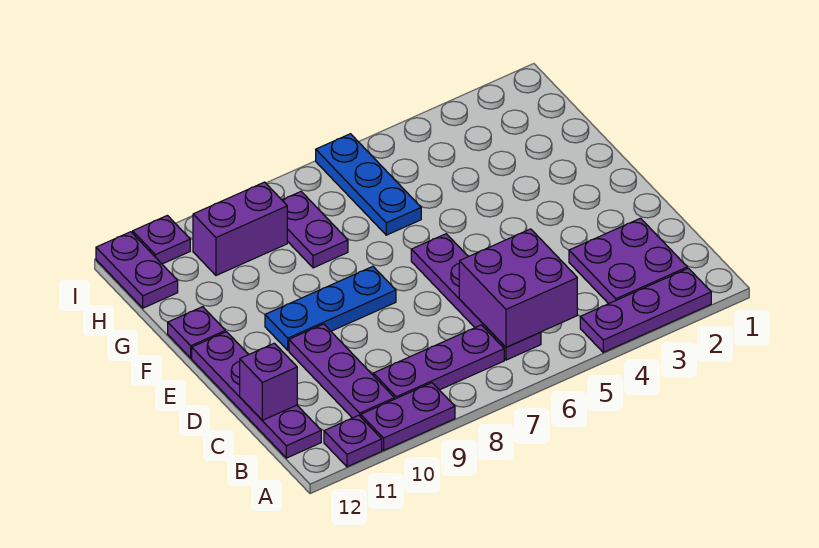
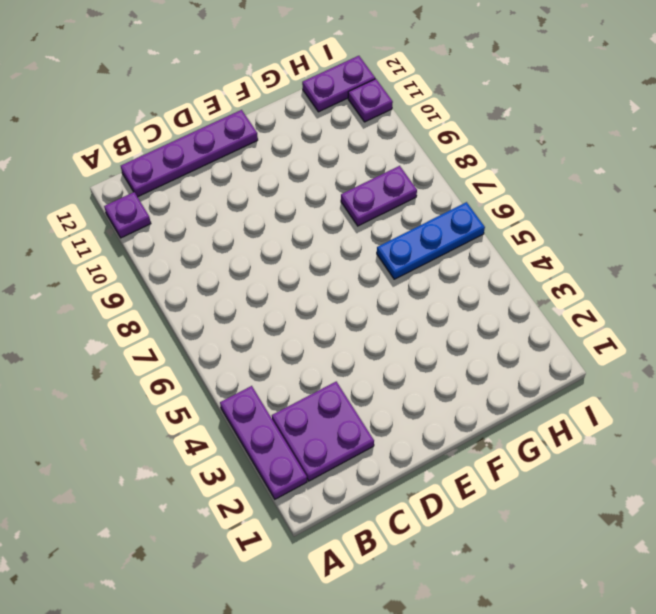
none -> purple 1x2 plate [361,383,455,450]
none -> purple 1x4 plate [411,234,541,360]
none -> purple 1x3 plate [373,325,504,399]

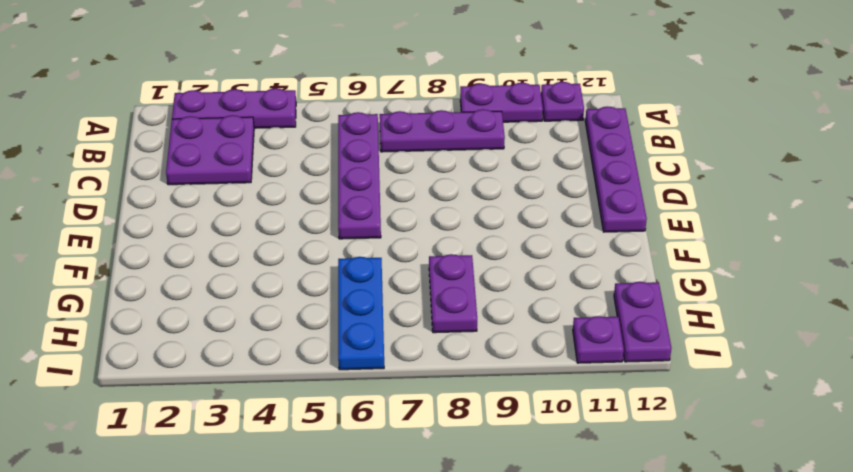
none -> purple 1x3 plate [289,324,394,418]
none -> blue 1x3 plate [265,266,396,350]
none -> purple 1x1 plate [168,307,225,358]

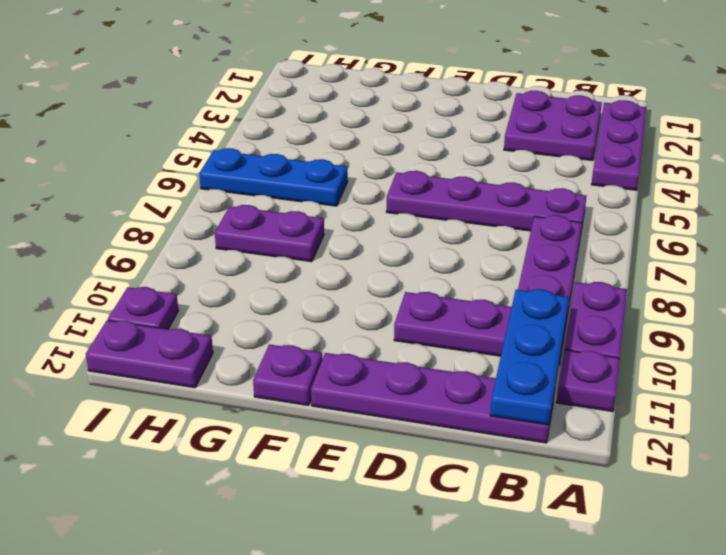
blue 1x3 plate [490,289,569,425] -> blue 1x3 plate moved to [265,266,396,350]
none -> purple 1x2 brick [193,182,287,275]
none -> purple 2x2 brick [459,229,577,347]
none -> purple 1x1 brick [240,343,297,420]

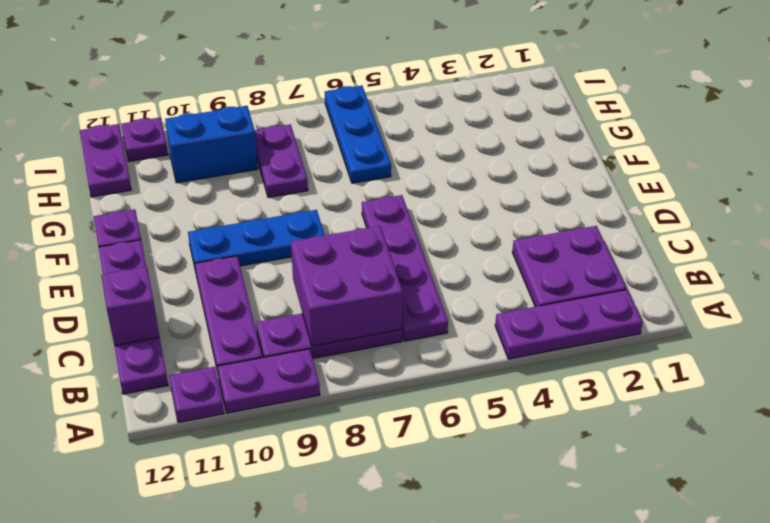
purple 2x2 brick [291,226,403,346] -> purple 2x2 brick moved to [459,229,577,347]
blue 1x2 brick [165,106,258,183] -> purple 1x2 brick [193,182,287,275]

